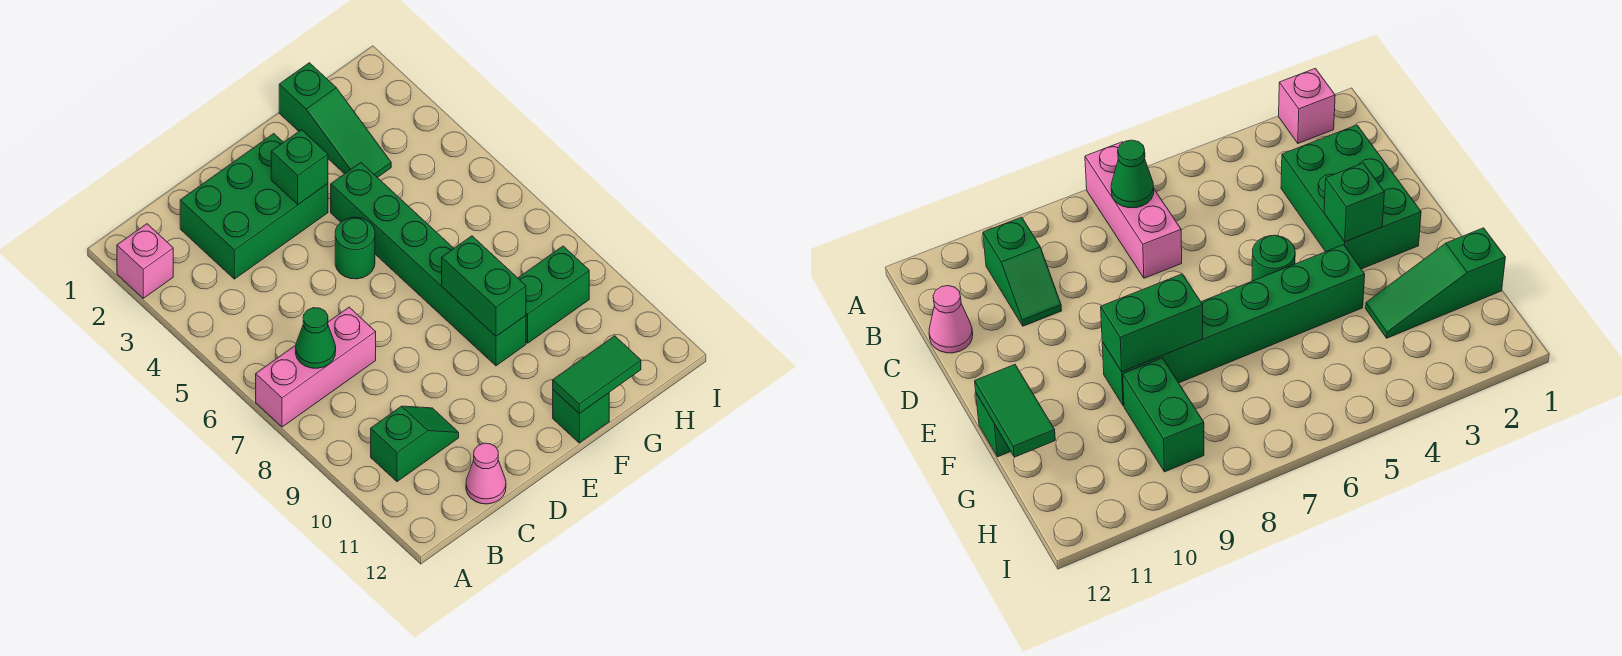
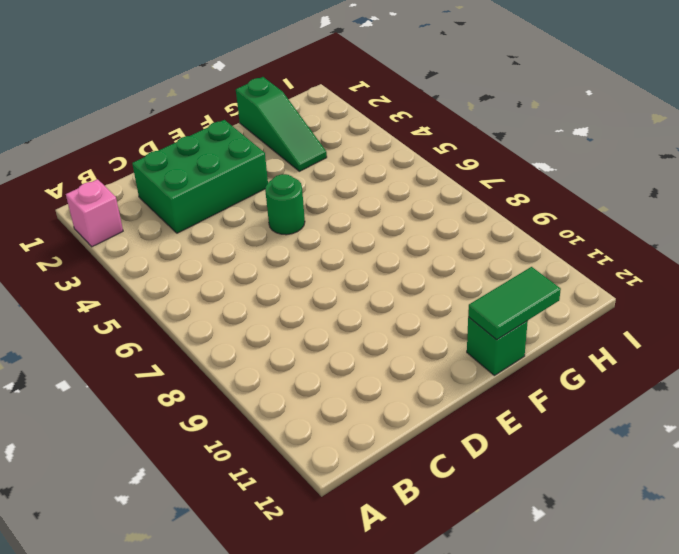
none -> pink 1x3 brick [256,307,376,427]
none -> green 1x2 slope [371,406,459,482]
none -> pink 1x1 cone [466,443,506,504]

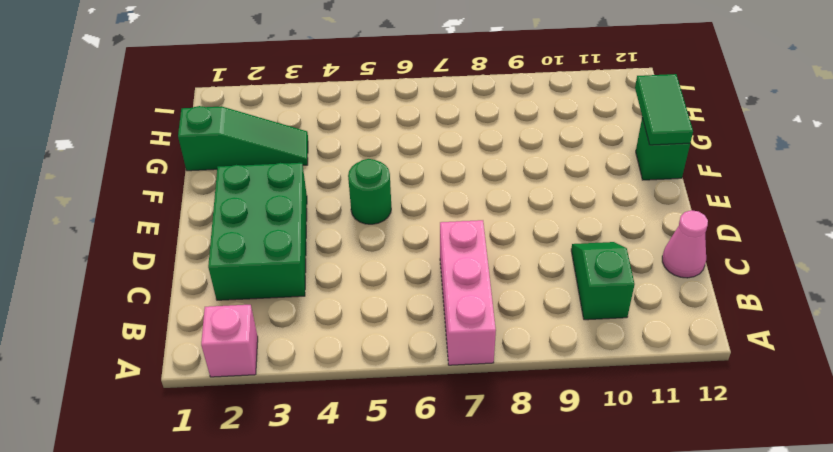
none -> green 1x6 brick [331,163,526,366]
none -> green 1x2 brick [518,246,589,343]
none -> green 1x1 cone [296,308,336,368]

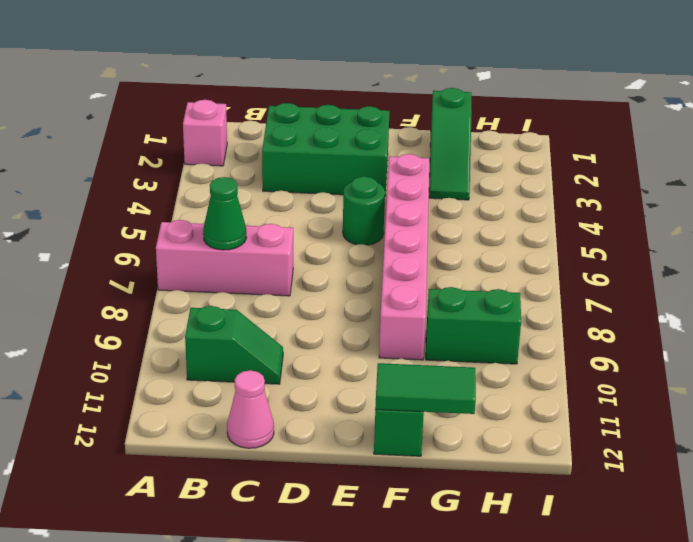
pink 1x6 brick [379,154,429,360] -> green 1x6 brick [331,163,526,366]
none -> green 1x1 brick [271,130,328,204]
none -> green 1x2 brick [442,236,526,336]

